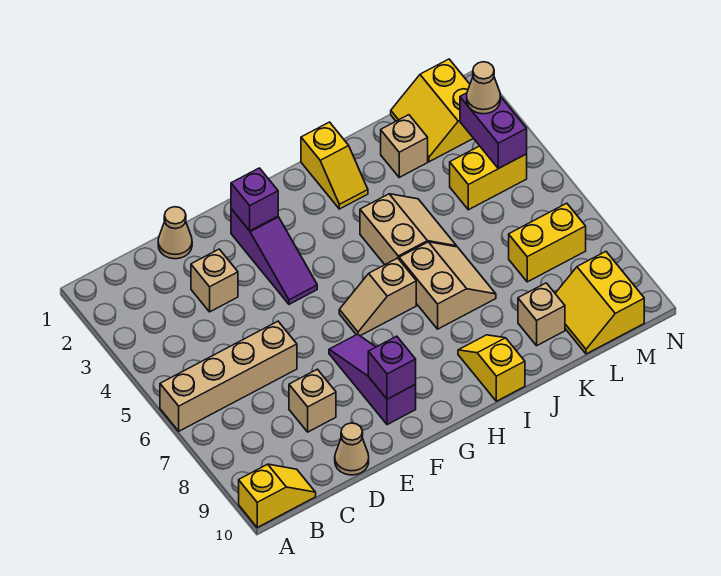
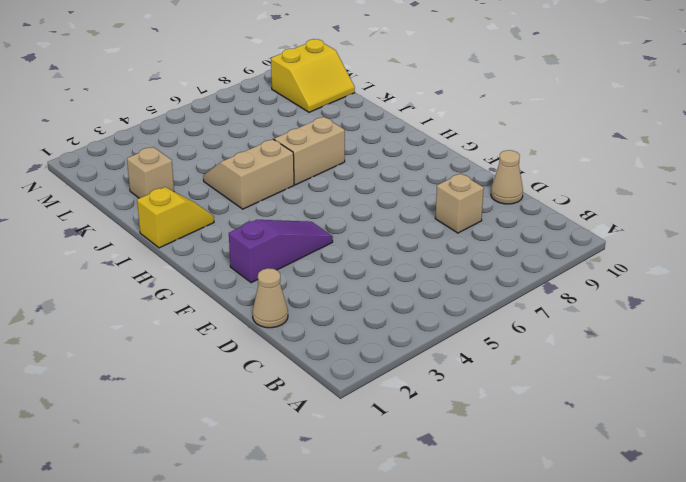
none -> tan 1x4 brick [160,321,297,431]
none -> yellow 1x2 slope [239,464,316,527]
none -> tan 1x1 brick [191,249,238,312]

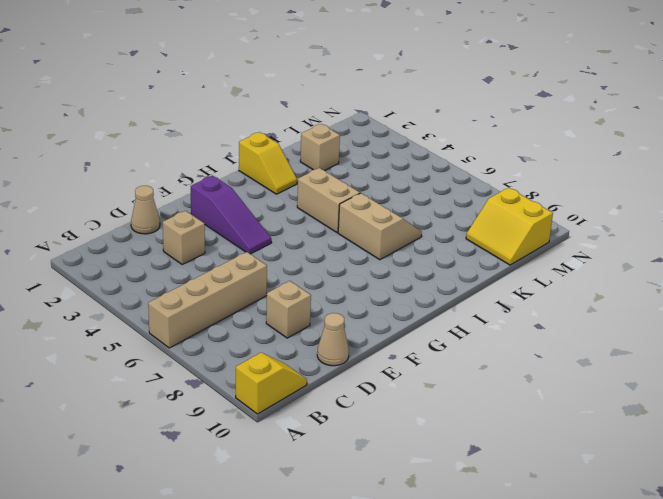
none -> purple 1x3 slope [329,334,416,425]
none -> tan 1x2 slope [339,258,416,336]
none -> yellow 1x2 slope [458,335,525,401]

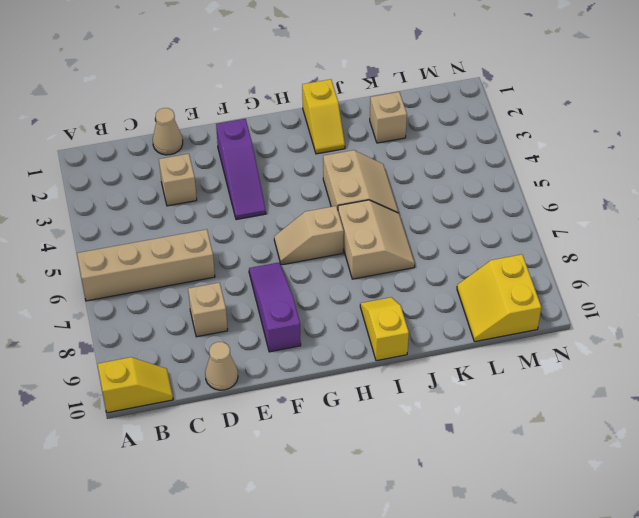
none -> tan 1x1 brick [518,283,565,346]
none -> yellow 2x2 slope [391,59,473,162]
none -> yellow 1x2 brick [450,146,527,210]

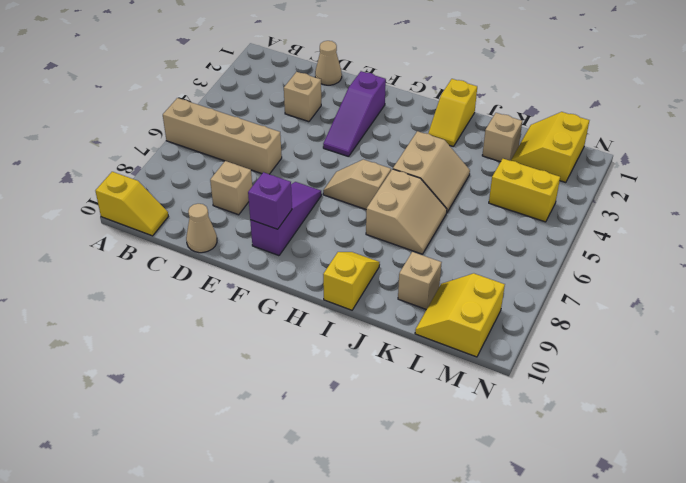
none -> yellow 1x2 brick [509,203,586,282]
none -> purple 1x1 brick [231,168,278,231]
none -> purple 1x2 brick [460,93,527,169]

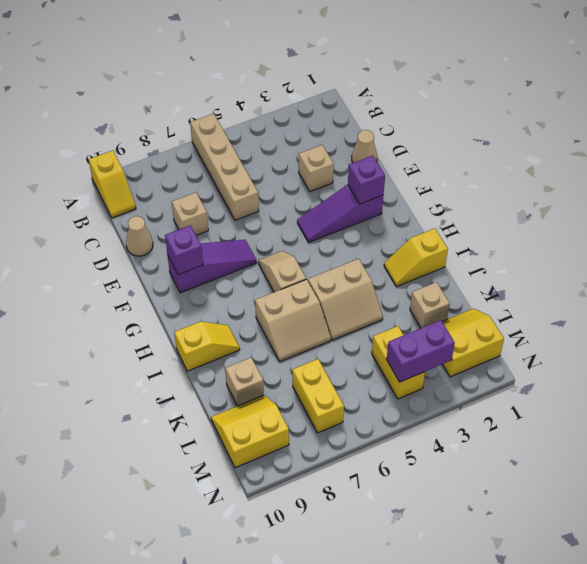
none -> tan 1x1 cone [467,62,501,114]

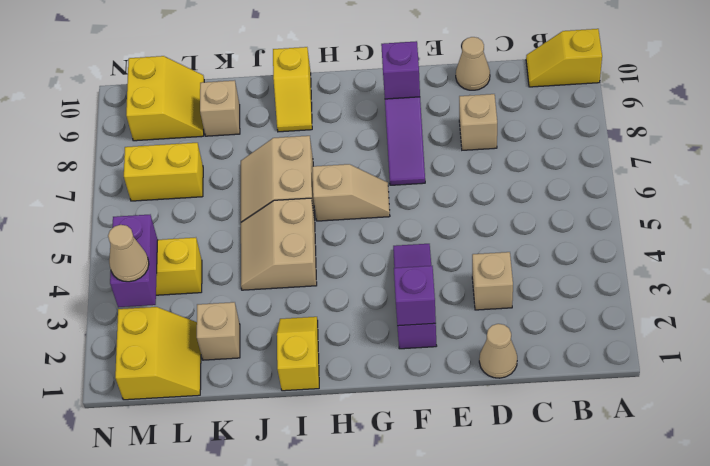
none -> tan 1x4 brick [160,321,297,431]

